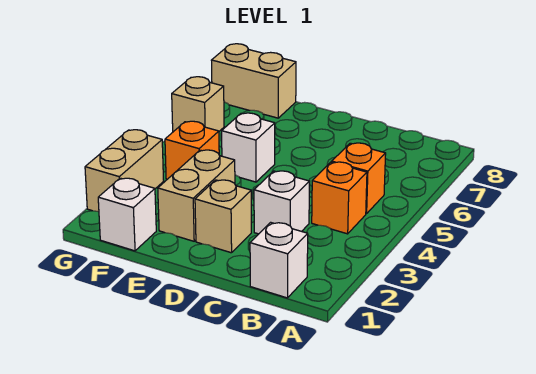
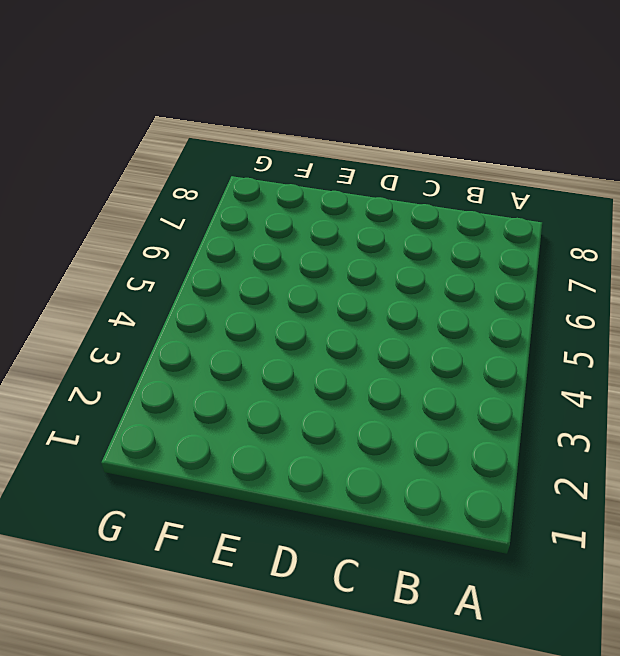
none -> white 1x1 brick [250,222,308,298]
none -> orange 1x1 brick [312,162,367,234]
none -> orange 1x1 brick [332,143,386,214]

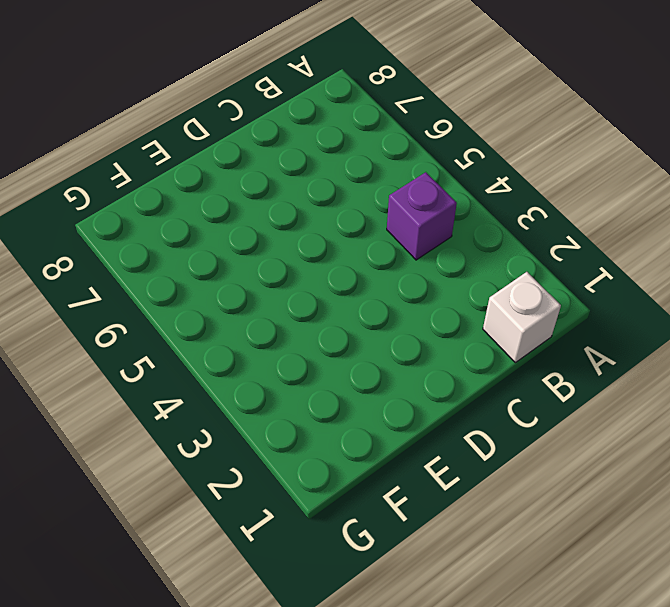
purple 1x1 brick [387,172,457,260] -> orange 1x1 brick [312,162,367,234]
none -> orange 1x1 brick [332,143,386,214]
none -> white 1x1 brick [254,171,310,234]
none -> tan 1x1 brick [195,180,251,253]

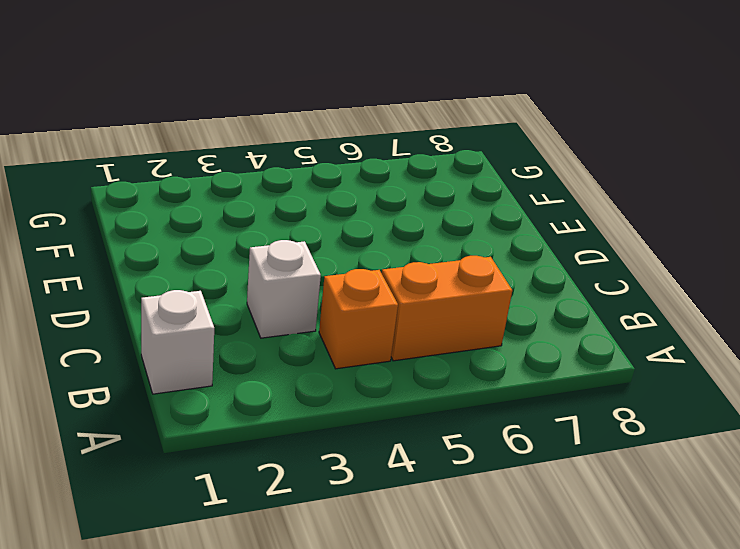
orange 1x2 brick [382,256,512,361] -> orange 1x1 brick [332,143,386,214]
none -> tan 1x1 brick [195,180,251,253]
none -> tan 1x2 brick [158,150,235,241]
none -> white 1x1 brick [222,113,275,182]

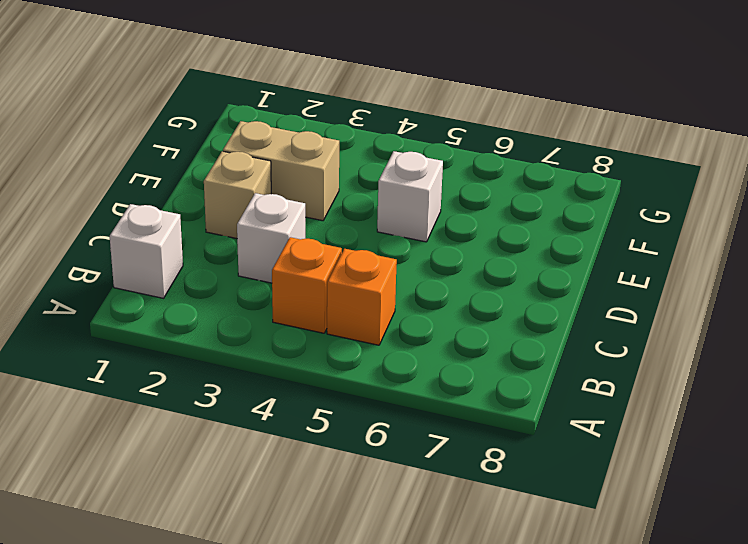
none -> white 1x1 brick [98,178,156,251]
none -> orange 1x1 brick [165,121,219,180]
none -> tan 1x2 brick [211,44,296,118]

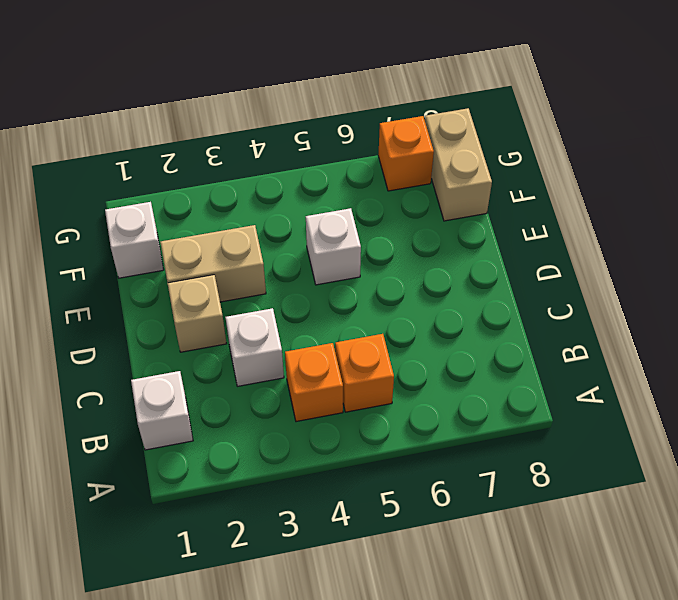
orange 1x1 brick [378,116,434,191] -> orange 1x1 brick moved to [165,121,219,180]
none -> tan 1x2 brick [85,130,164,212]
none -> tan 1x1 brick [172,77,224,132]

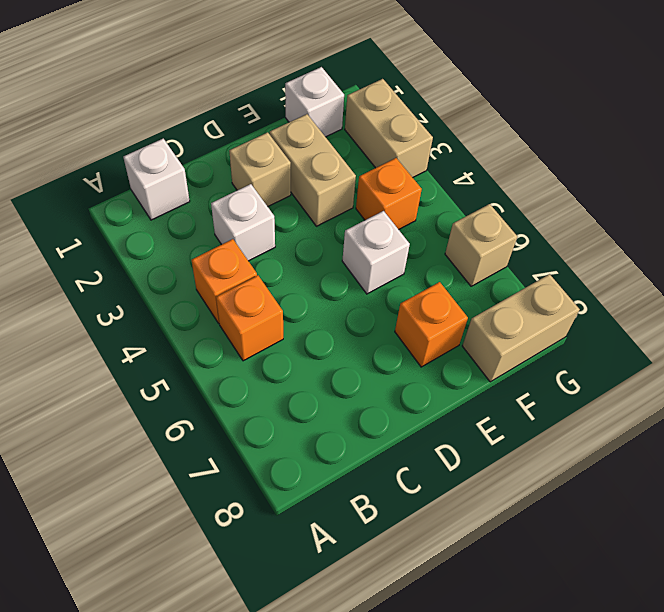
orange 1x1 brick [395,282,468,367] -> none

